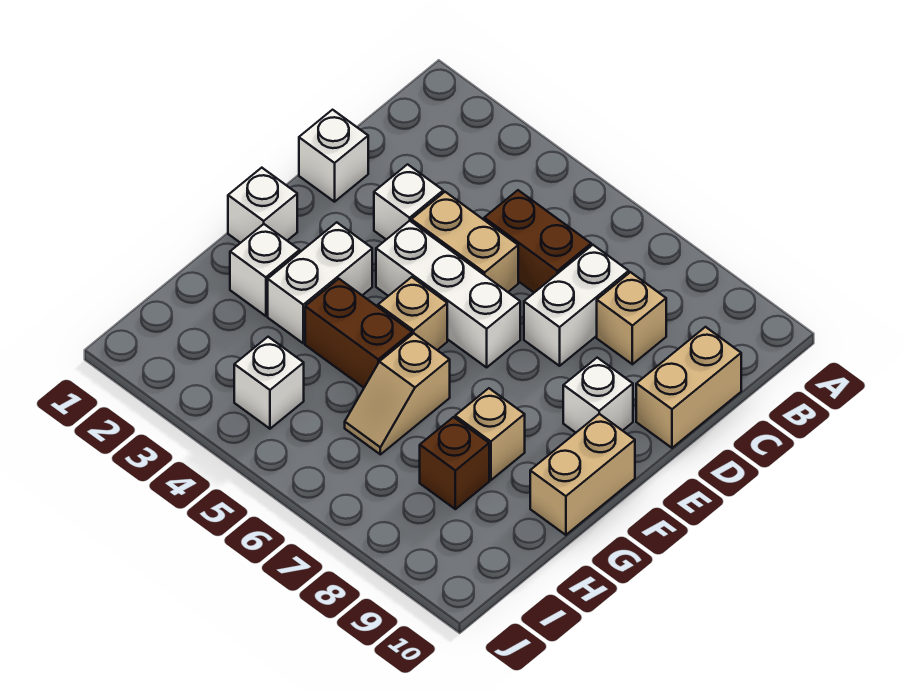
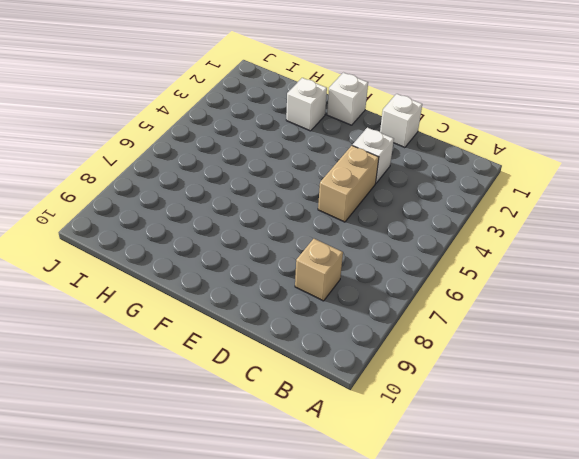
none -> brown 1x2 brick [484,190,591,293]
none -> white 1x2 brick [524,245,629,366]
none -> tan 1x2 brick [636,327,741,448]

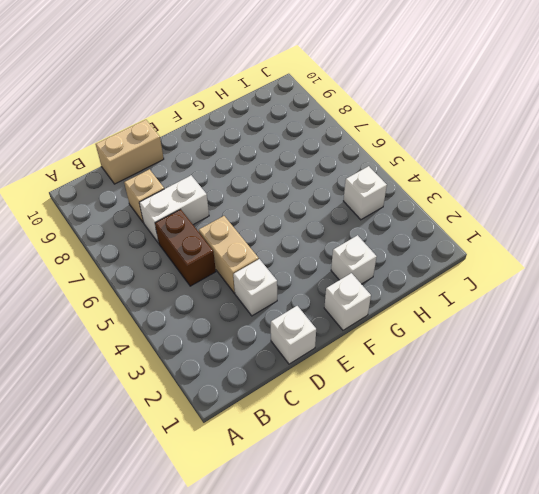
none -> white 1x3 brick [376,221,520,367]
none -> white 1x1 brick [563,358,633,433]
none -> white 1x2 brick [268,222,372,343]

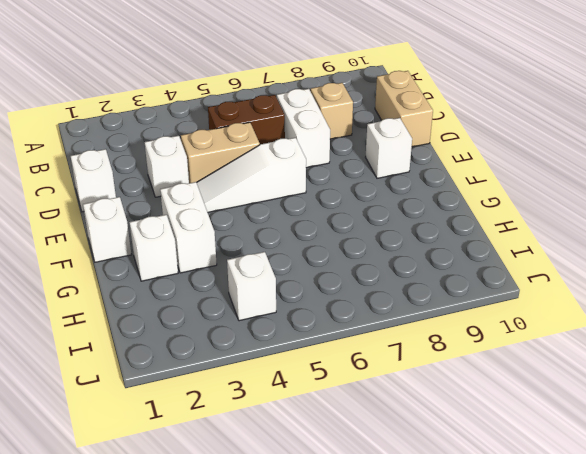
white 1x3 slope [196,138,306,212] -> white 1x3 brick [376,221,520,367]
none -> tan 1x1 brick [378,277,447,350]
none -> tan 1x2 brick [530,414,635,535]
none -> brown 1x2 brick [305,279,412,388]

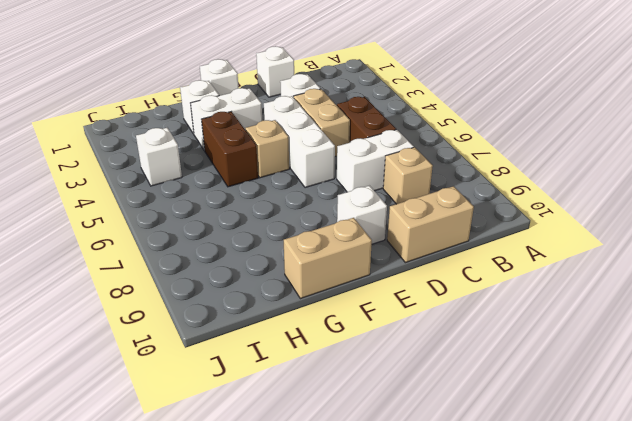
none -> tan 1x2 slope [345,334,450,454]
none -> tan 1x1 brick [455,388,525,480]
none -> brown 1x1 brick [420,417,489,509]

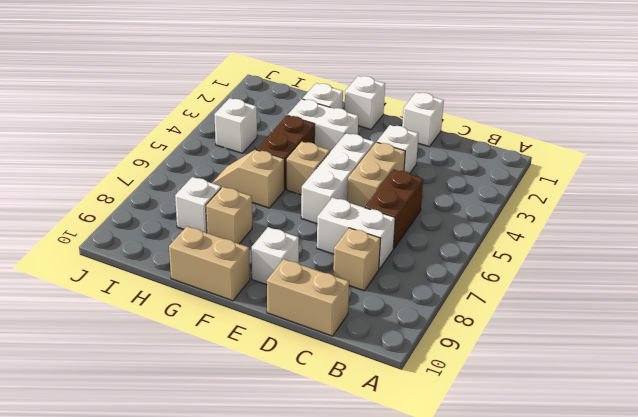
white 1x1 brick [175,177,221,233] -> brown 1x1 brick [420,417,489,509]

